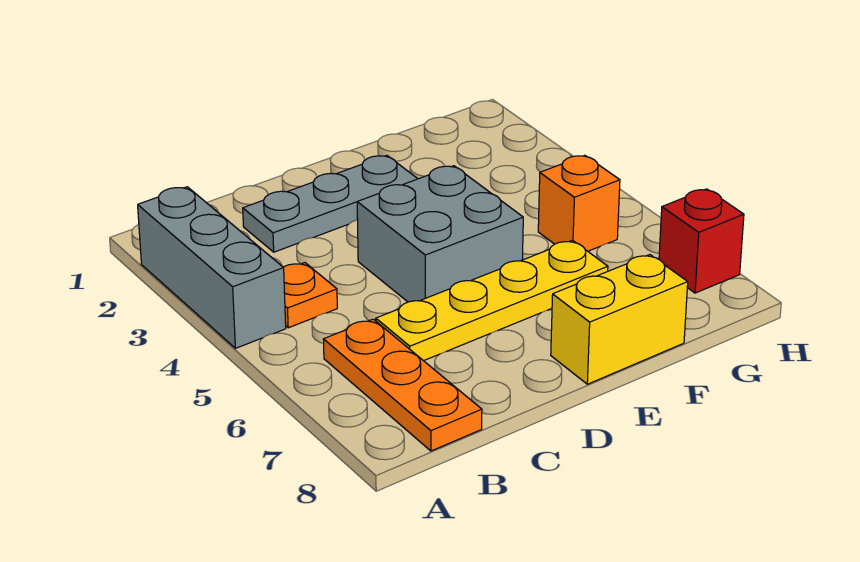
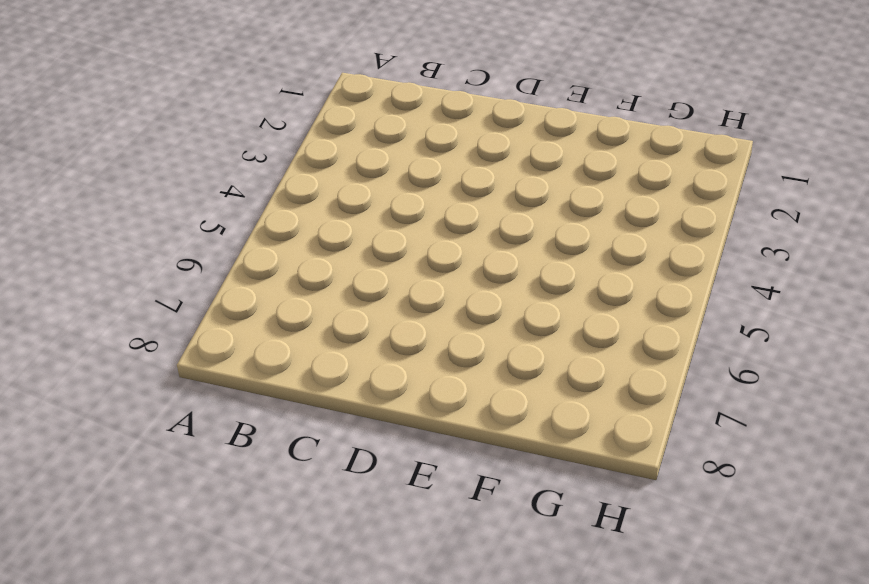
none -> grey 1x3 brick [138,187,286,348]
none -> orange 1x1 plate [283,263,337,328]

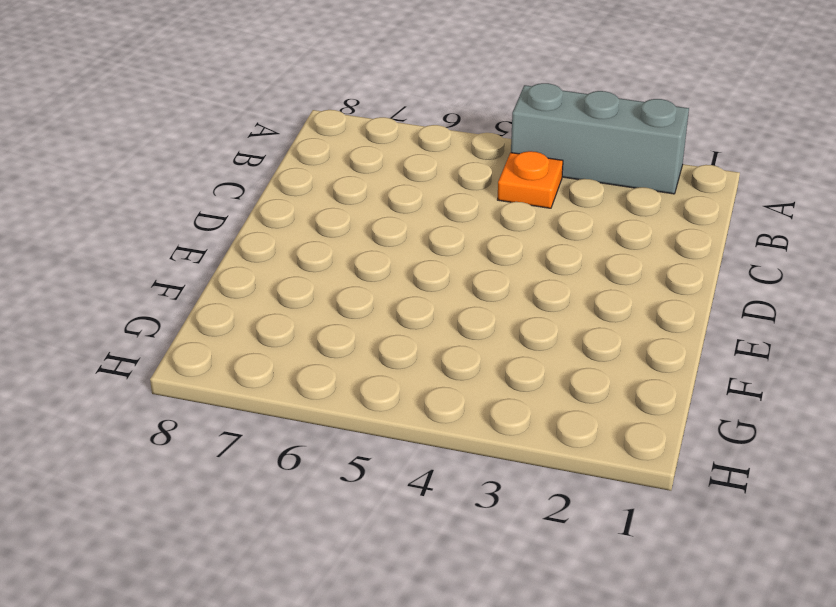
none -> orange 1x3 plate [323,319,482,451]
none -> grey 1x3 plate [243,155,418,252]

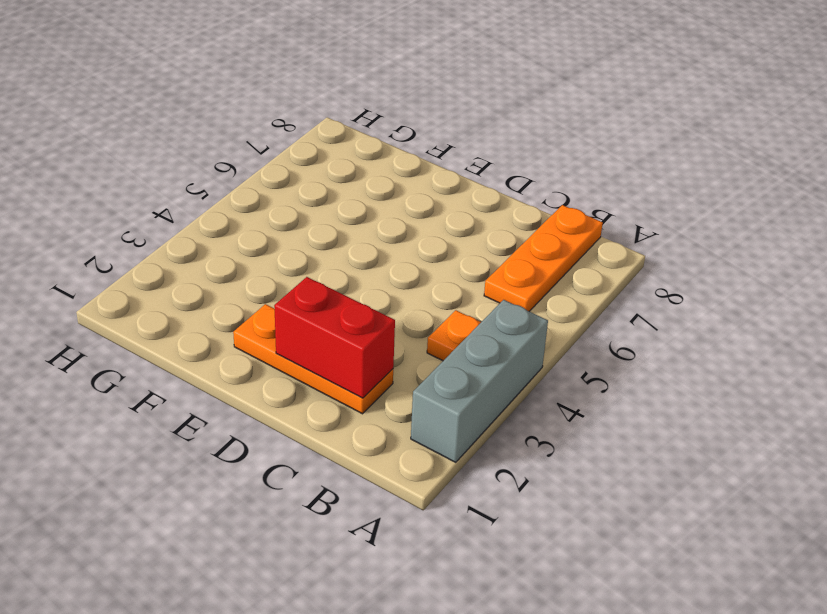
orange 1x3 plate [233,304,393,414] -> grey 1x3 plate [243,155,418,252]
red 1x2 brick [274,277,395,398] -> none
none -> yellow 1x4 plate [376,240,608,361]
none -> grey 2x2 brick [357,166,523,302]

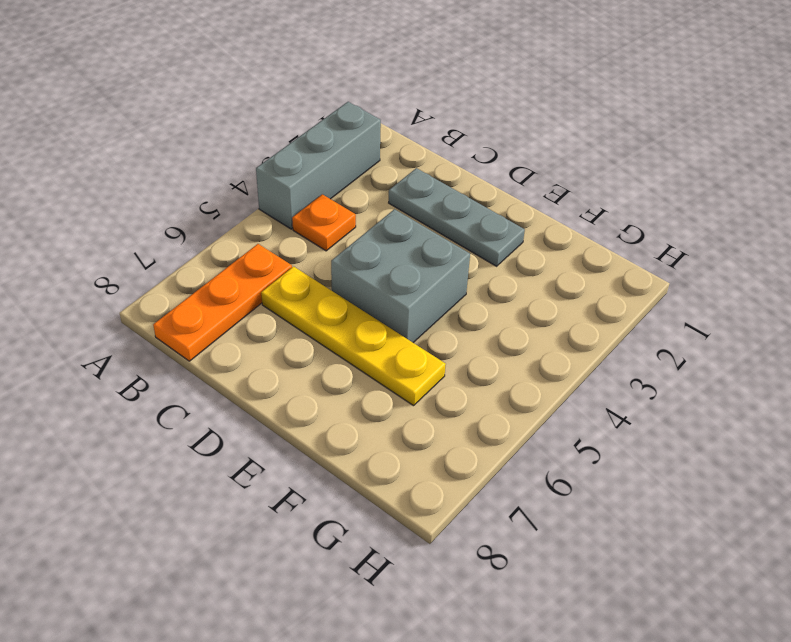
none -> yellow 1x2 brick [551,255,688,384]
none -> orange 1x1 brick [538,155,620,251]

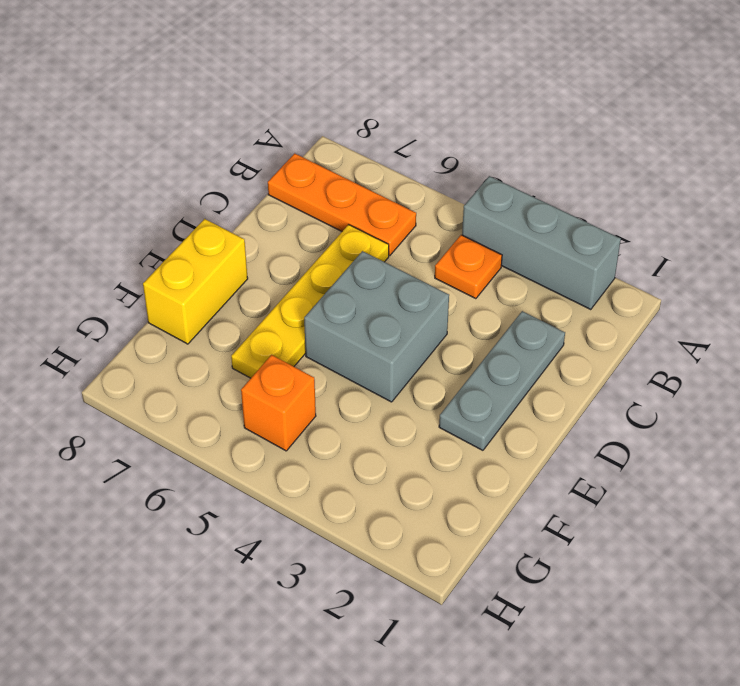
none -> red 1x1 brick [659,189,744,293]

